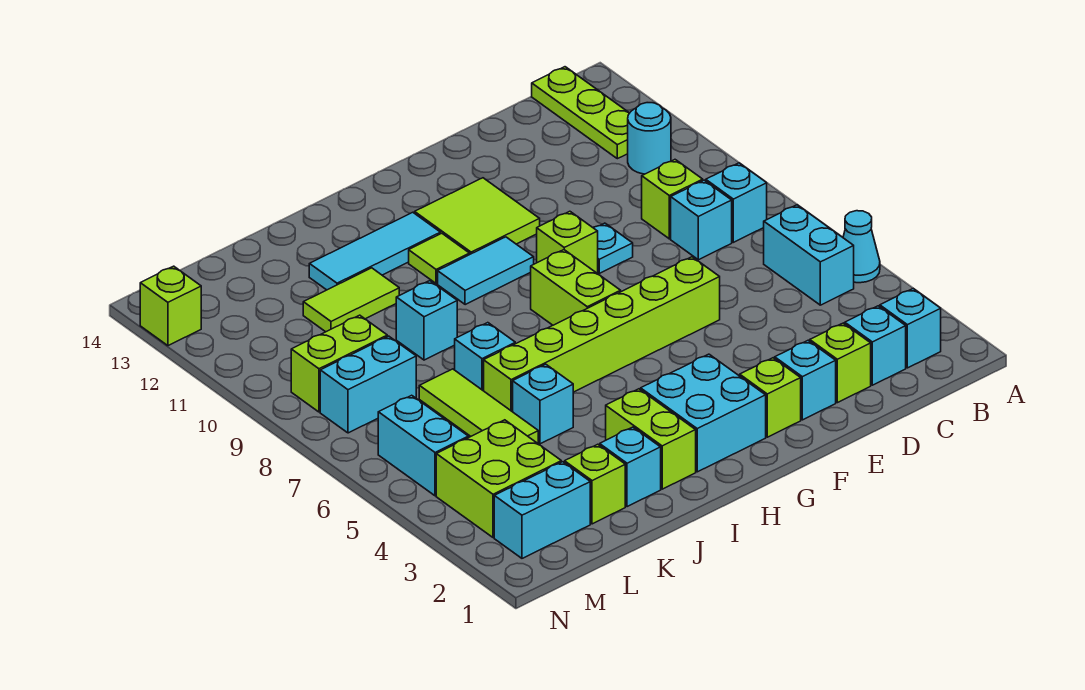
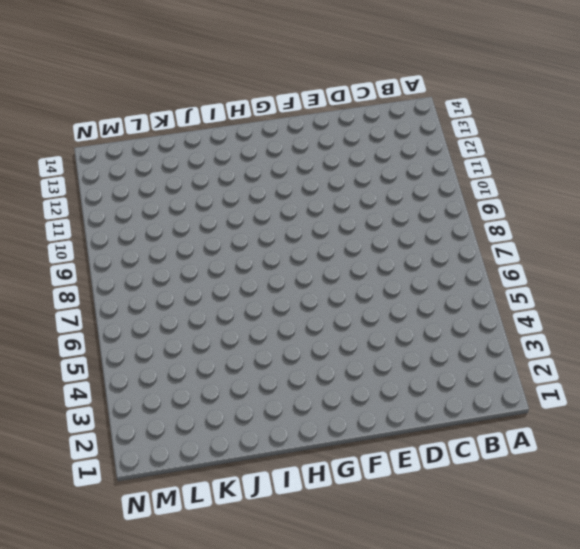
none -> cyan 1x1 cone [843,211,880,283]
none -> cyan 1x1 brick [880,289,941,368]
none -> cyan 1x2 brick [764,205,854,305]
none -> cyan 1x1 brick [706,163,767,242]

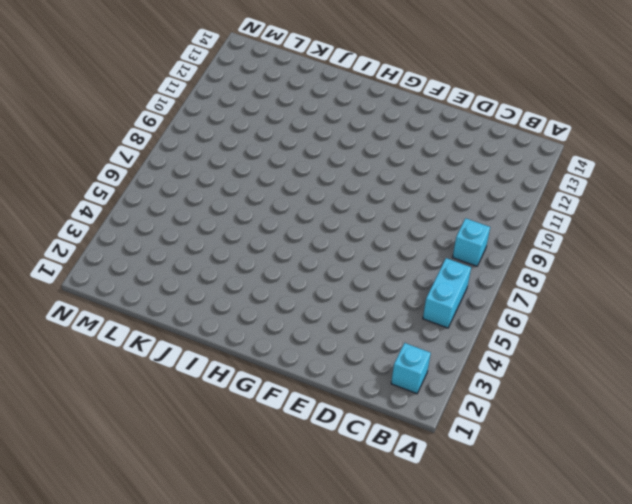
none -> cyan 1x1 cone [843,211,880,283]
none -> cyan 1x1 round brick [628,103,671,174]
none -> lime 1x3 plate [532,67,629,159]
none -> cyan 1x1 brick [845,306,906,385]

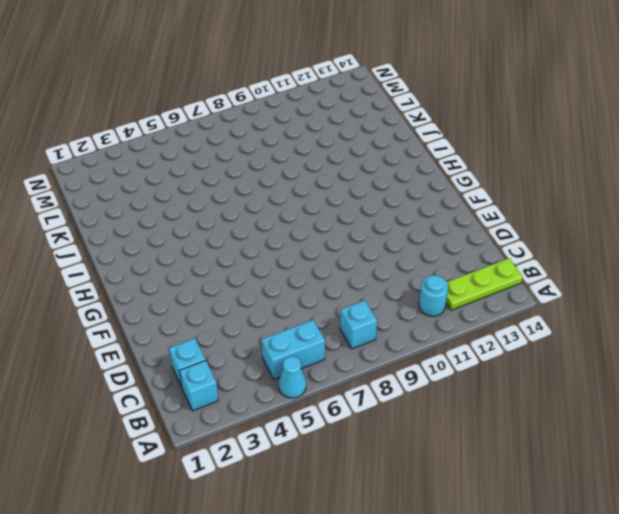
none -> cyan 1x1 brick [671,180,732,260]
none -> lime 1x1 brick [642,160,703,239]
none -> lime 1x1 brick [810,323,871,403]
none -> cyan 1x1 brick [775,341,836,420]

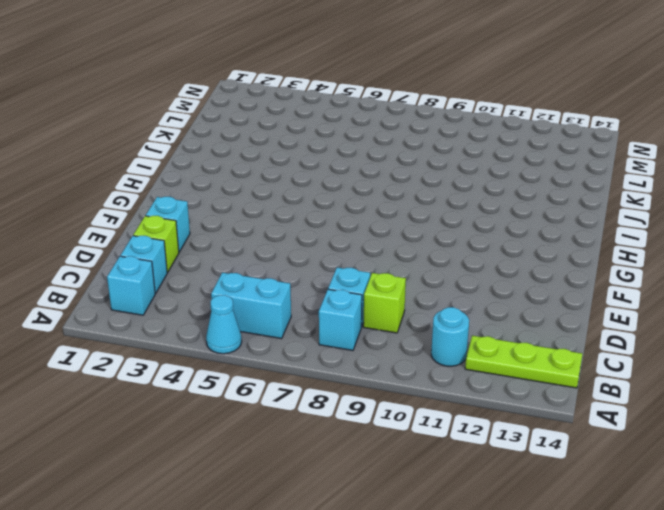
none -> lime 1x6 brick [484,257,720,412]
none -> cyan 1x1 plate [593,223,633,273]
none -> lime 1x1 brick [740,358,801,437]
none -> lime 1x1 brick [537,211,598,274]

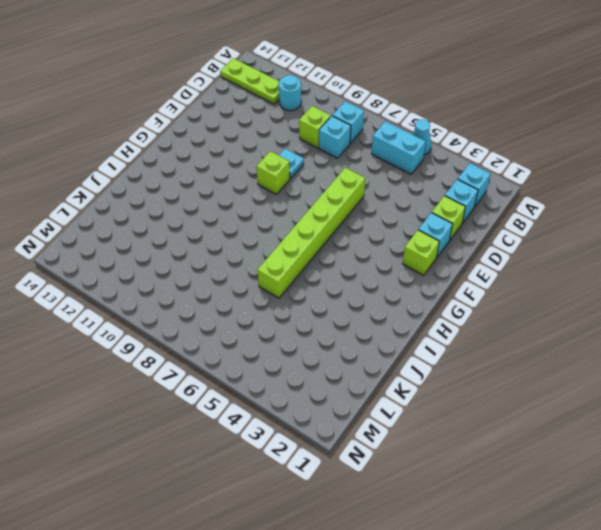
none -> lime 2x2 tile [415,178,540,254]
none -> cyan 2x2 brick [641,354,766,472]
none -> lime 1x2 brick [531,250,621,325]
none -> cyan 1x2 tile [438,237,534,305]

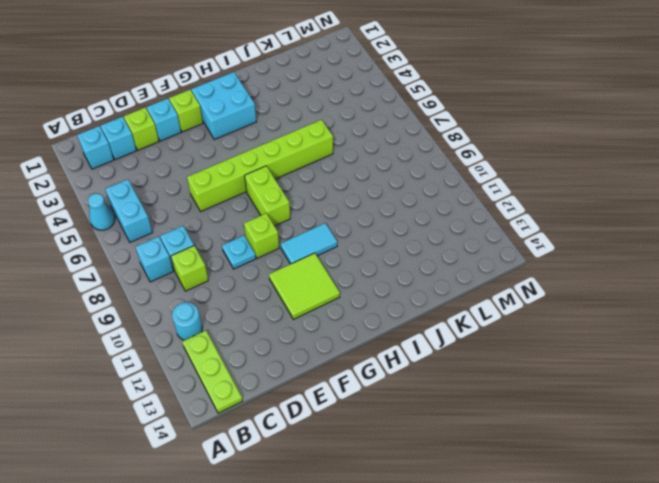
none -> lime 1x1 tile [409,233,470,284]
none -> cyan 1x3 tile [309,212,441,290]
none -> lime 1x2 brick [606,389,696,489]
none -> cyan 1x1 brick [600,427,661,507]

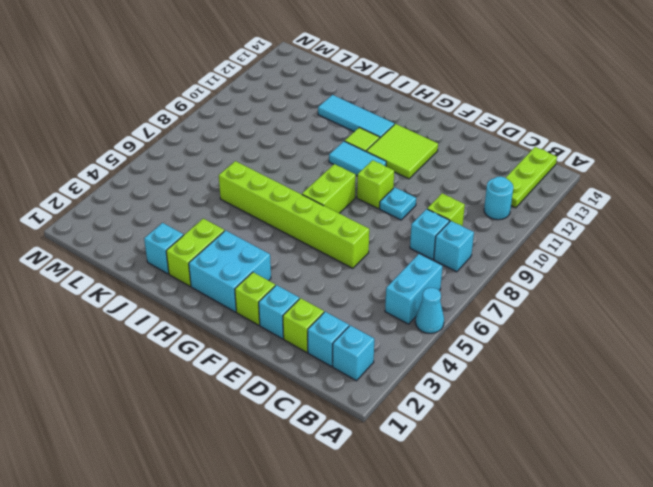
none -> cyan 1x1 brick [513,364,573,444]
none -> cyan 1x1 brick [455,323,515,391]
none -> cyan 1x1 brick [396,281,457,360]
none -> lime 1x2 tile [303,268,399,332]

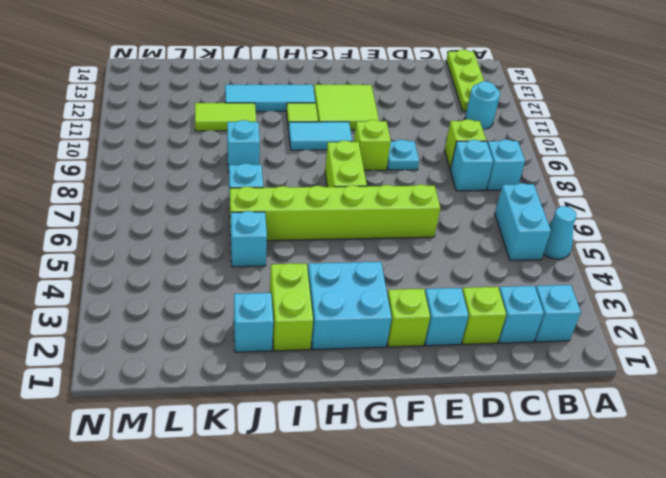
none -> lime 1x1 brick [565,444,625,524]
none -> lime 1x3 tile [419,369,538,443]
none -> cyan 1x2 brick [494,462,590,558]
none -> lime 2x2 brick [436,420,561,538]

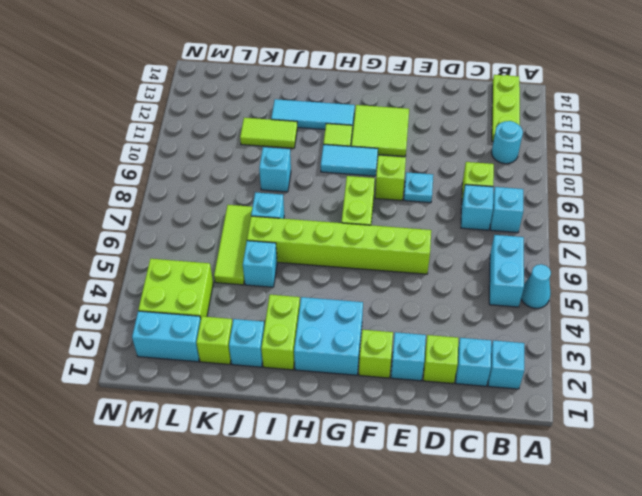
none -> cyan 1x2 brick [320,336,416,433]
none -> lime 1x2 brick [291,315,387,412]
none -> cyan 1x2 brick [378,395,468,496]
none -> lime 1x1 brick [140,266,201,346]

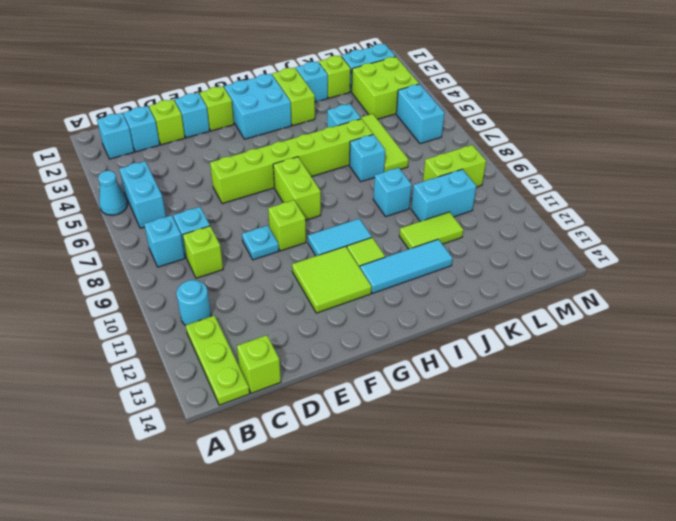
lime 1x1 brick [237,335,281,393] -> lime 1x1 brick moved to [140,266,201,346]
cyan 1x2 brick [411,169,476,221] -> cyan 1x2 brick moved to [320,336,416,433]

